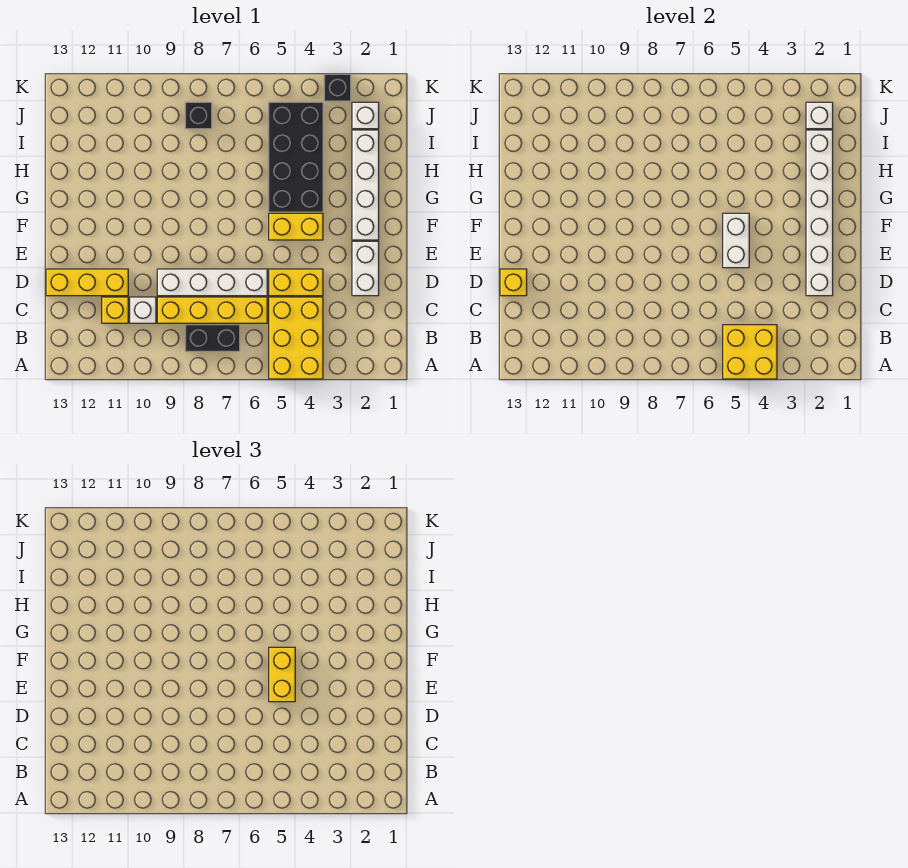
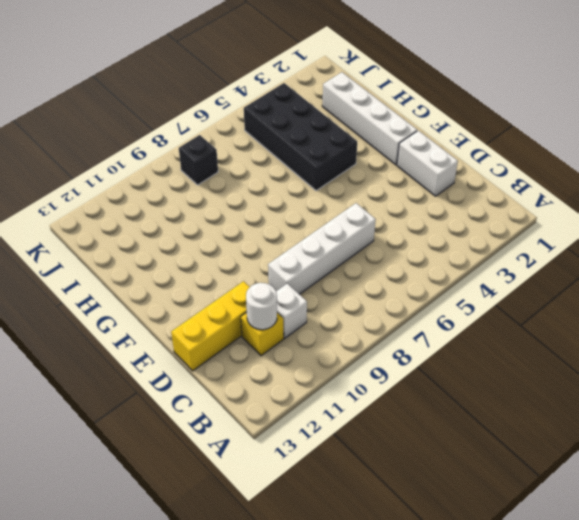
white 1x1 round brick [246,283,277,330] -> none
none -> yellow 2x3 brick [269,297,323,379]
none -> black 1x2 brick [185,325,240,351]
none -> yellow 1x4 brick [157,297,267,323]

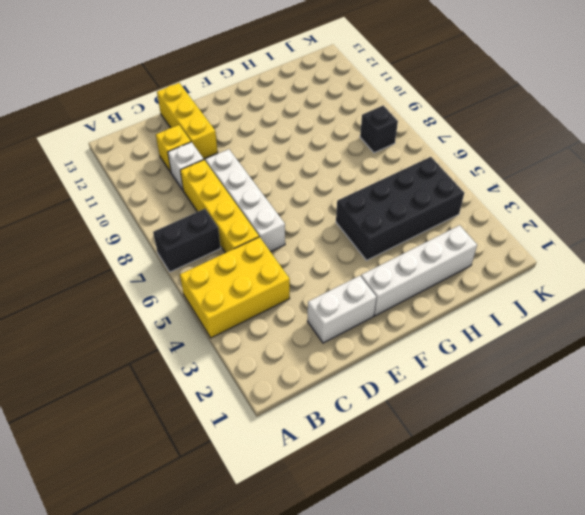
black 1x2 brick [153,209,221,272] -> black 1x2 brick turned to [185,325,240,351]
none -> yellow 1x2 brick [269,269,323,296]
none -> yellow 1x2 brick [269,213,323,240]
none -> white 1x1 brick [352,102,379,129]

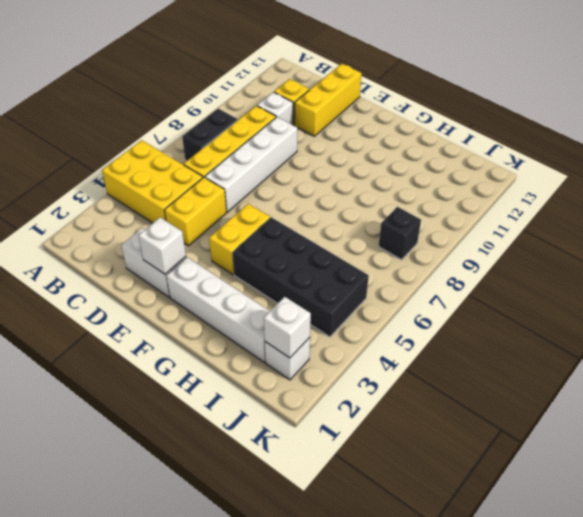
white 1x1 brick [138,217,186,274] -> white 1x6 brick [806,130,833,296]
none -> black 1x1 brick [324,74,351,101]
none -> yellow 2x2 brick [723,325,777,379]
none -> yellow 1x1 brick [500,269,527,296]

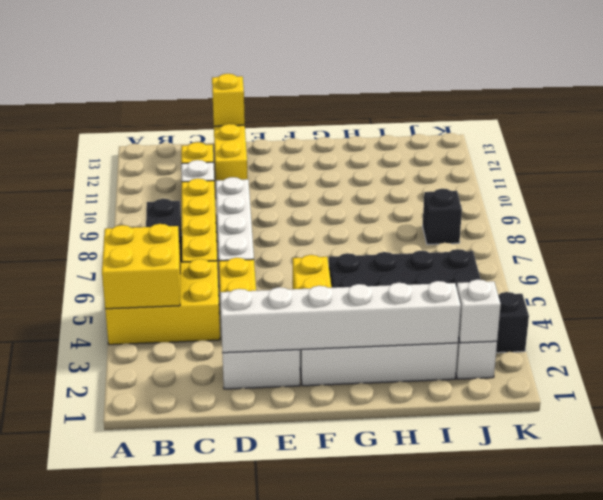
none -> white 1x2 brick [723,213,749,268]
none -> yellow 1x2 brick [269,647,295,702]

